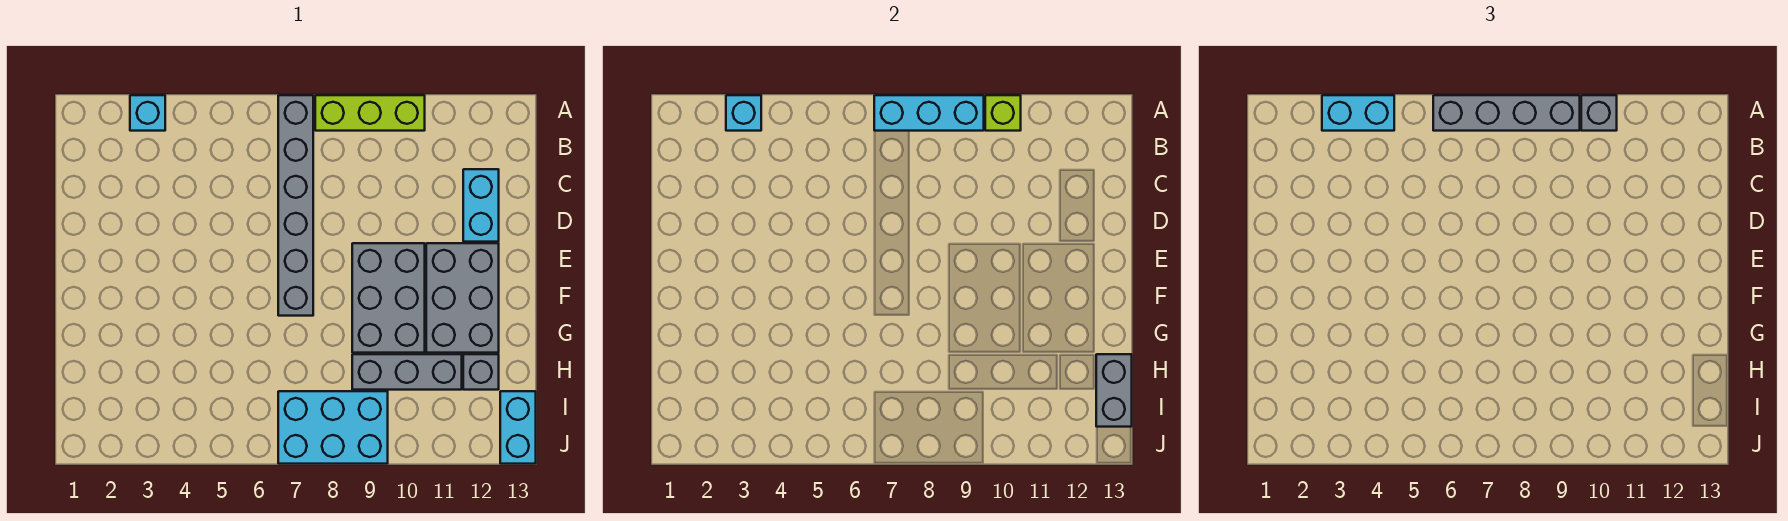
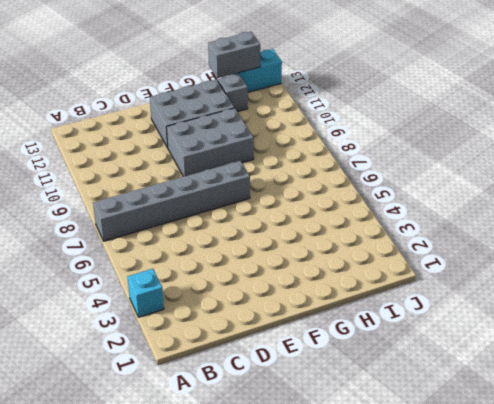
none -> lime 1x3 brick [315,95,425,131]
none -> cyan 1x2 brick [463,169,499,242]
none -> grey 1x3 brick [352,354,462,390]

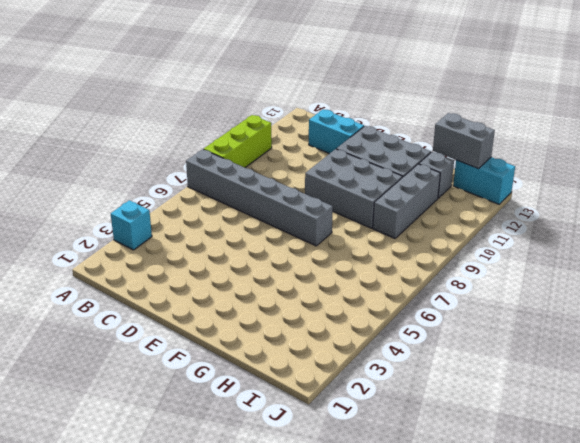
none -> cyan 2x3 brick [278,391,388,464]
none -> cyan 1x1 brick [726,95,761,131]
none -> cyan 1x3 brick [874,95,984,131]

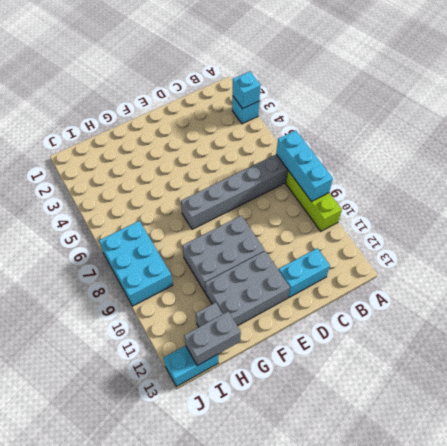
none -> grey 1x3 brick [352,354,462,390]
none -> lime 1x1 brick [985,95,1021,131]
none -> cyan 1x2 brick [1322,95,1394,131]

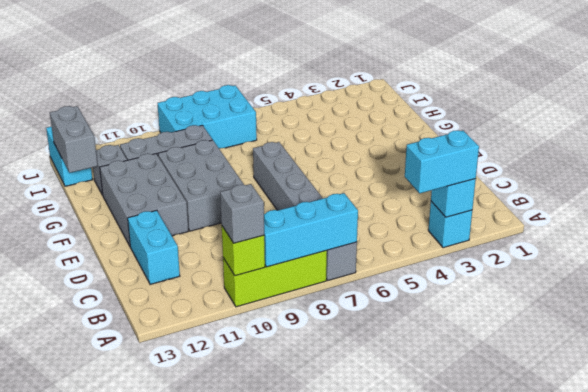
none -> grey 1x4 brick [1433,95,1580,131]

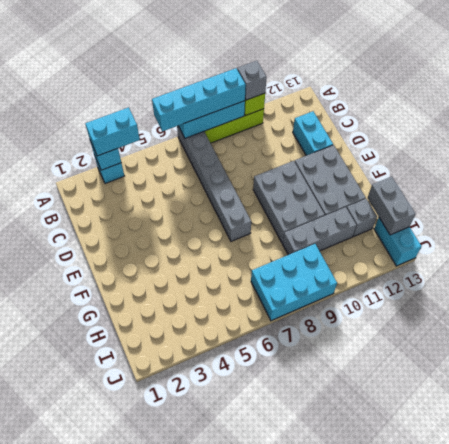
cyan 1x4 brick [152,68,246,131] -> grey 1x4 brick [1433,95,1580,131]

